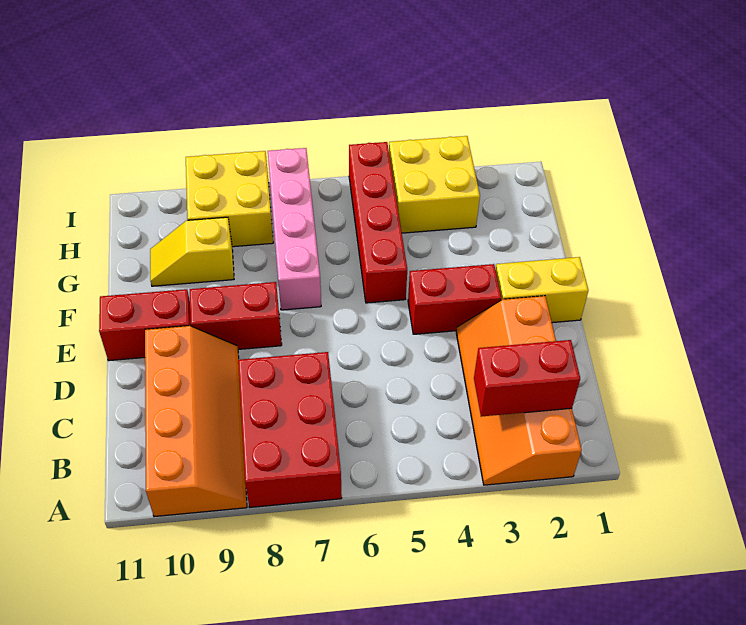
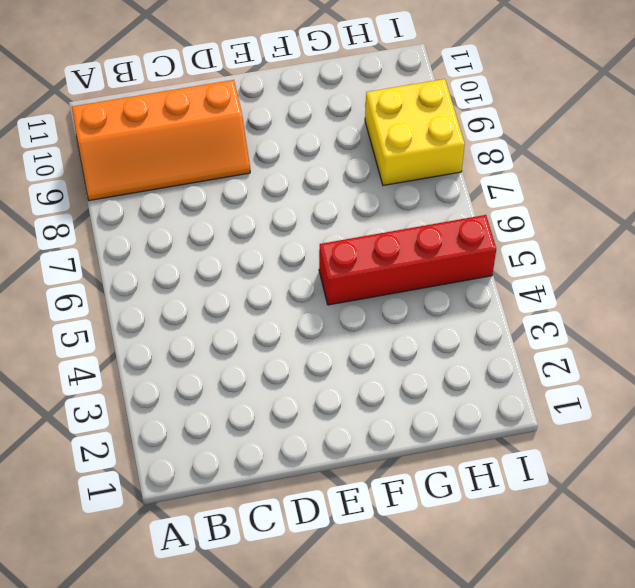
none -> orange 2x4 slope [456,296,582,485]
none -> red 2x3 brick [238,352,342,507]
none -> yellow 1x2 brick [495,257,588,323]

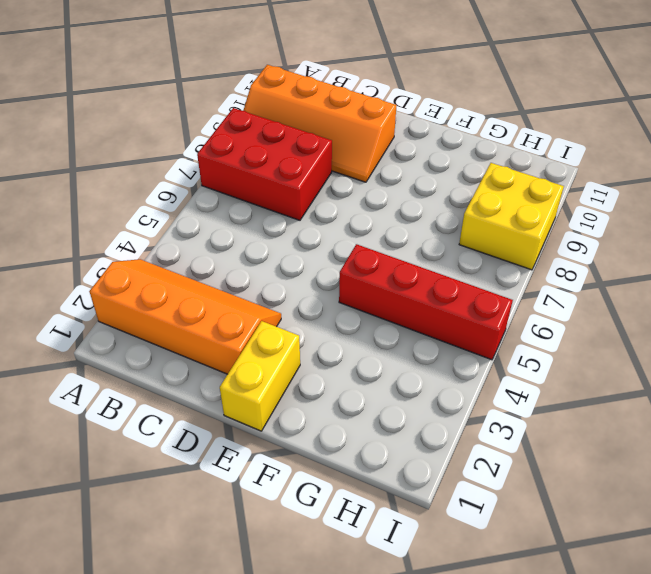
none -> red 1x2 brick [408,264,501,334]
none -> red 1x2 brick [190,282,282,349]
none -> red 1x2 brick [99,289,191,361]

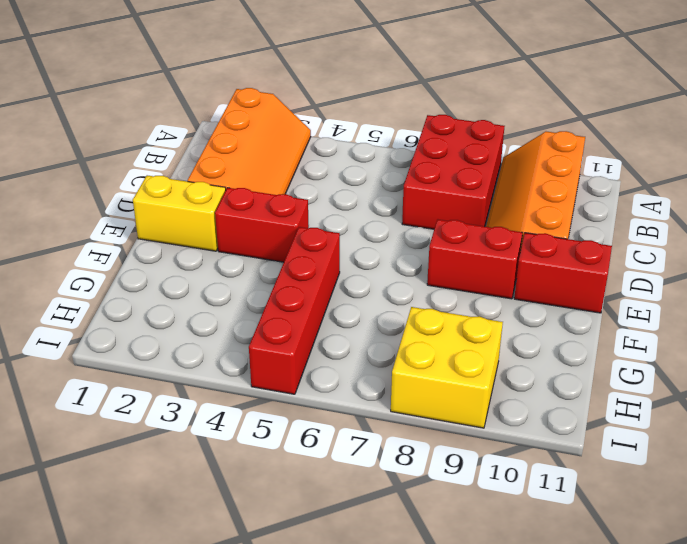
none -> pink 1x4 brick [268,148,321,310]
none -> yellow 1x2 slope [150,217,234,286]
none -> yellow 2x2 brick [389,136,480,233]

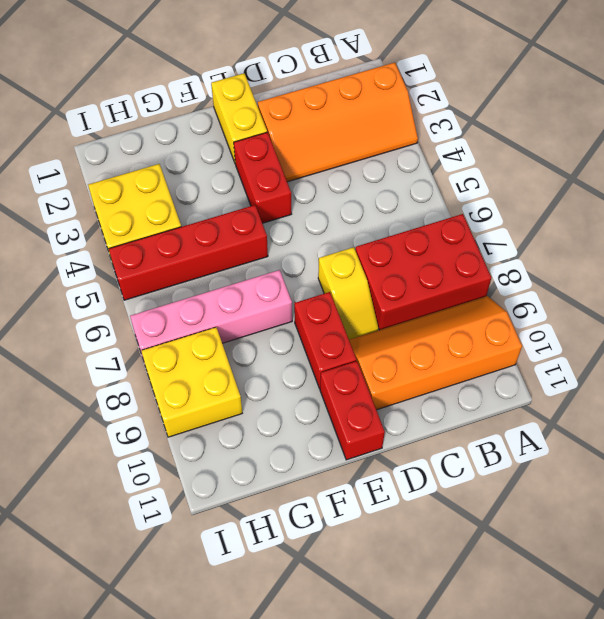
yellow 1x2 slope [318,247,379,340] -> yellow 1x2 slope moved to [150,217,234,286]
none -> red 1x2 brick [474,340,580,417]

